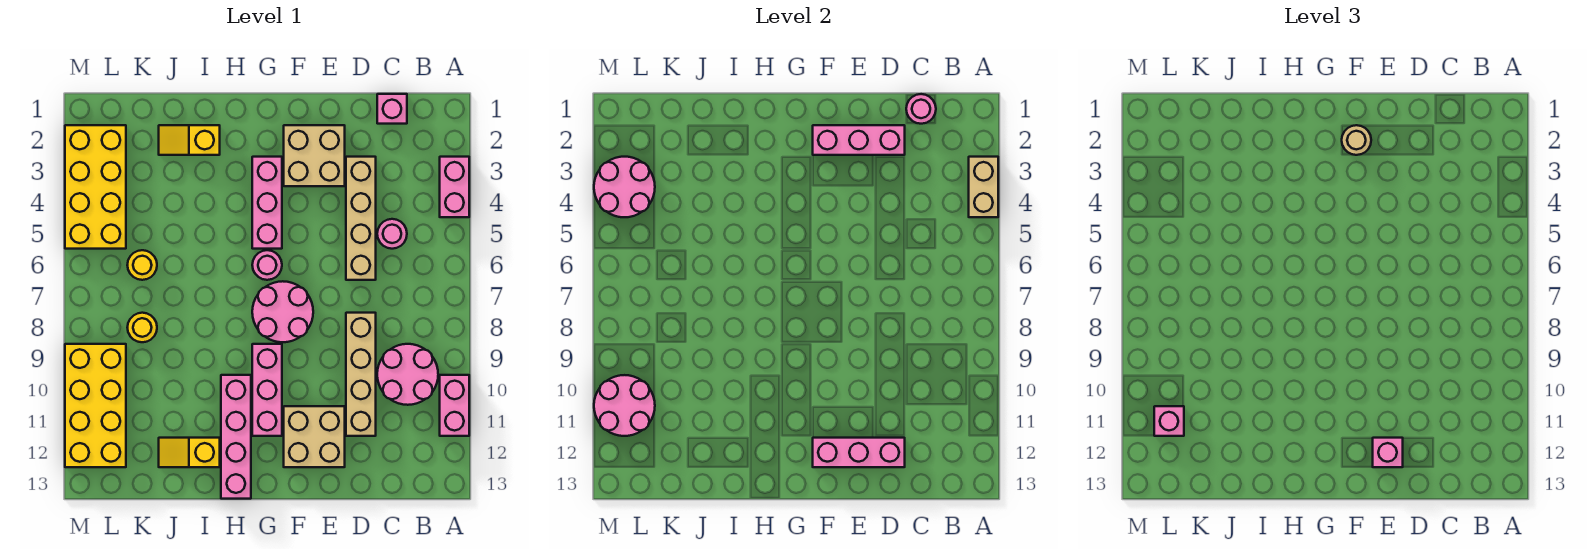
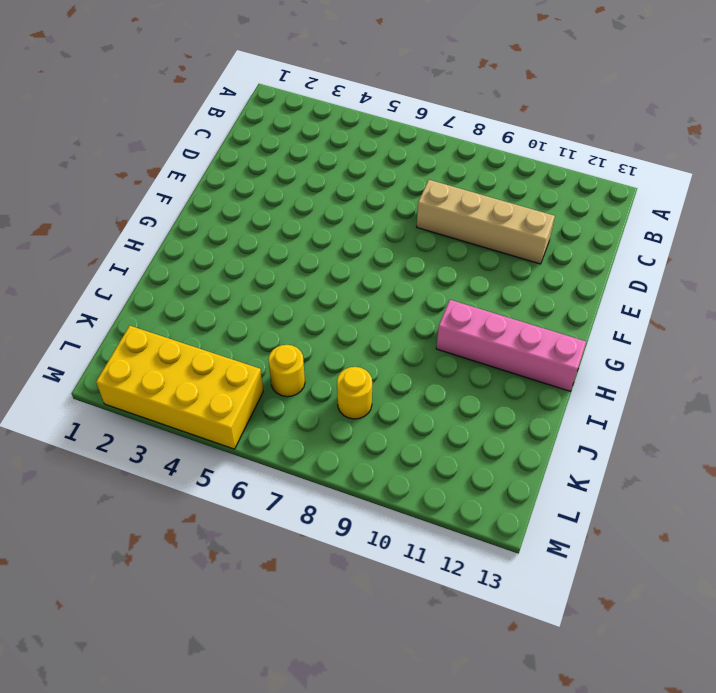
none -> pink 1x2 brick [440,157,469,217]
none -> pink 1x2 brick [440,375,469,436]
none -> pink 2x2 round brick [377,344,438,405]

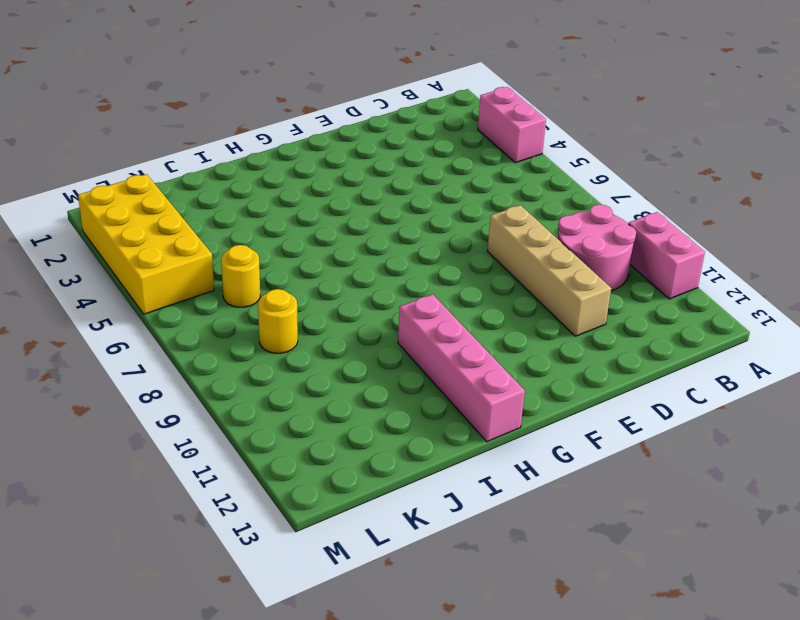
none -> pink 1x1 brick [377,94,407,124]
none -> pink 1x1 round brick [377,219,407,249]
none -> tan 1x4 brick [346,157,376,280]

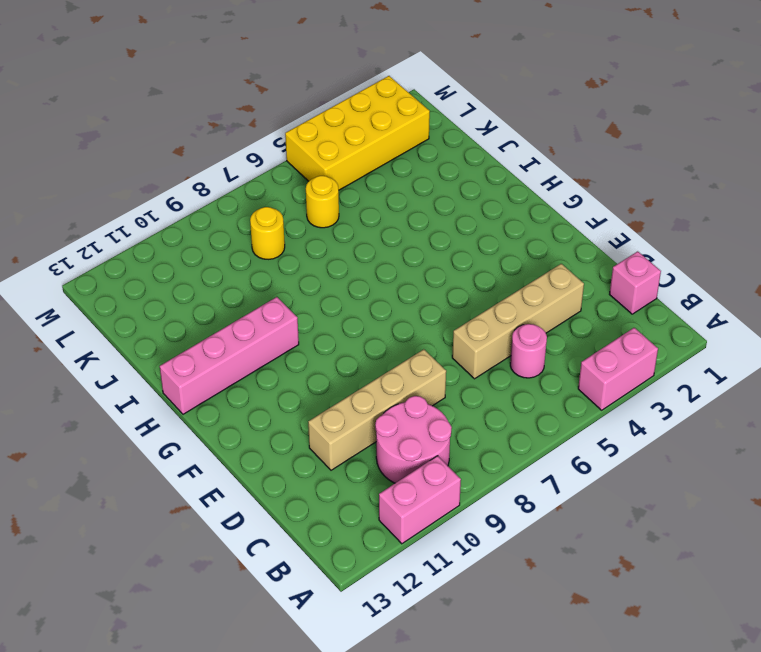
none -> tan 2x2 brick [284,125,345,186]
none -> tan 2x2 brick [284,406,345,467]
none -> pink 2x2 round brick [252,281,313,342]

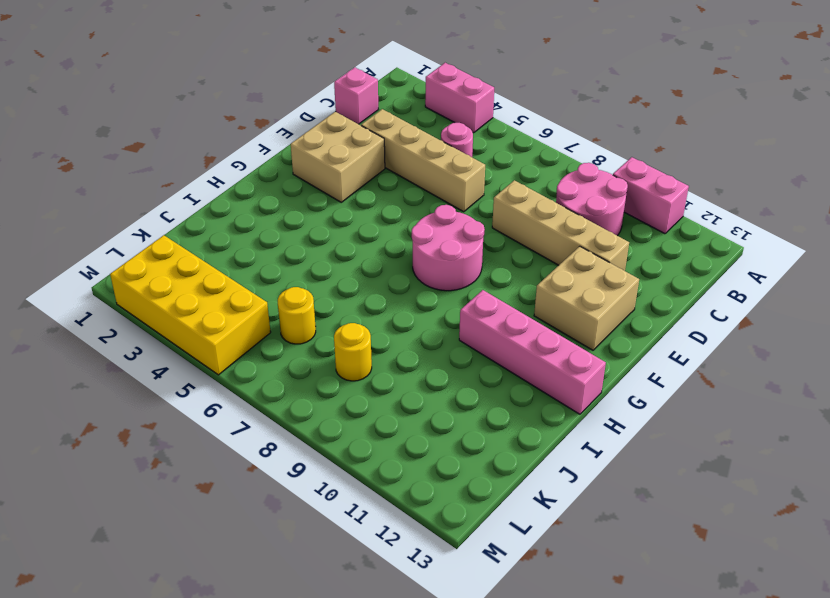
none -> pink 1x3 brick [252,157,282,249]
none -> pink 1x1 round brick [252,250,282,280]
none -> pink 1x3 brick [252,344,282,436]

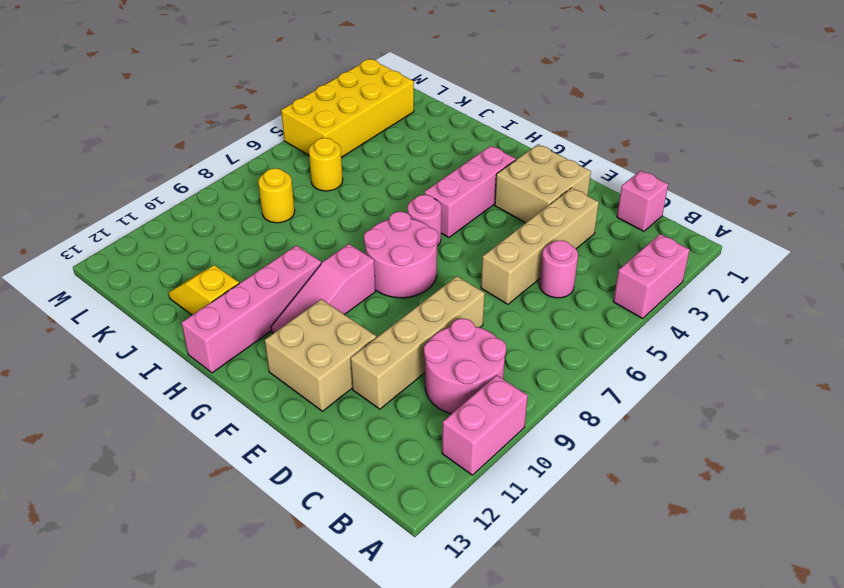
pink 1x3 slope [271,244,375,333] -> pink 1x3 brick [252,344,282,436]
none -> yellow 1x2 slope [159,125,220,155]
none -> yellow 2x4 brick [65,344,126,467]
none -> tan 1x2 brick [969,157,998,217]

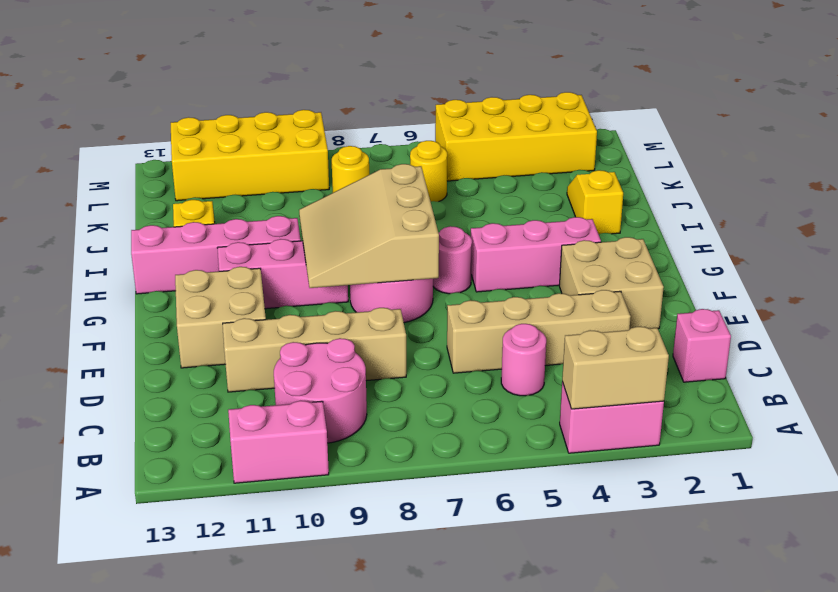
tan 3x3 slope [299,164,439,288] -> none
none -> pink 1x1 round brick [906,94,936,124]
none -> pink 1x3 brick [813,125,905,155]
none -> pink 1x3 brick [813,438,905,467]

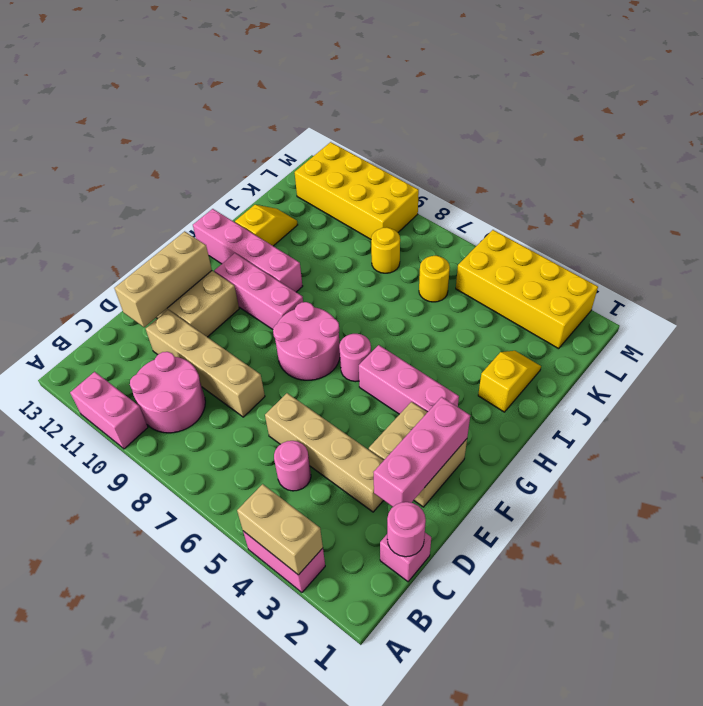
tan 1x3 brick [114,231,212,327] -> pink 1x3 brick [813,438,905,467]
none -> pink 2x2 round brick [594,157,655,217]
none -> pink 2x2 round brick [594,375,655,436]
none -> pink 1x1 brick [1373,438,1403,467]

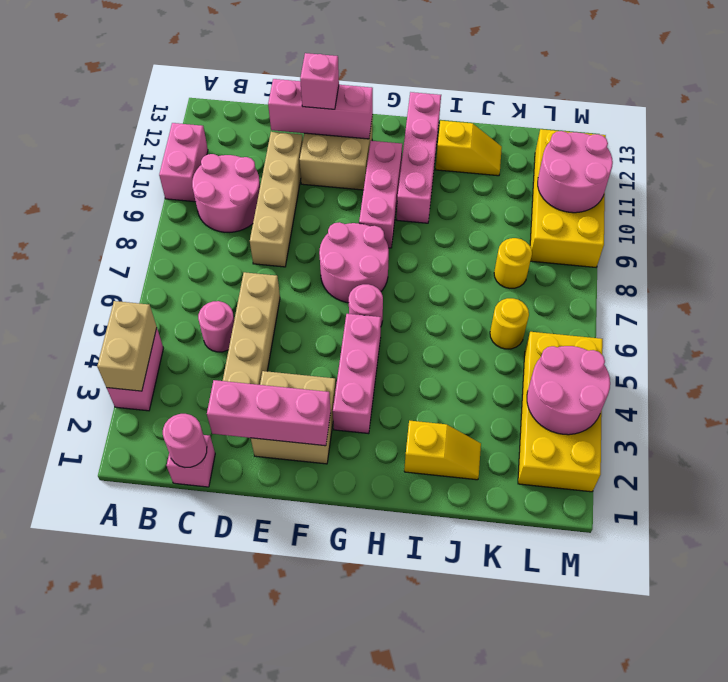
none -> tan 1x1 round brick [1342,125,1371,155]
none -> pink 1x1 brick [1154,406,1184,436]

